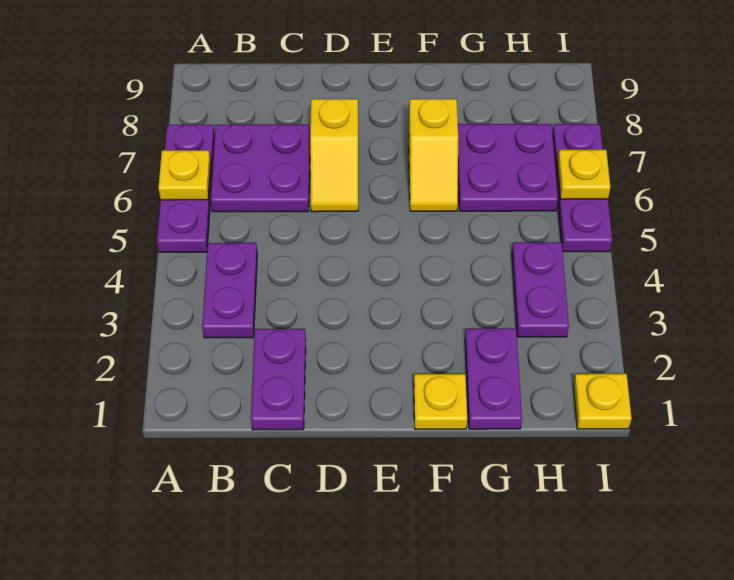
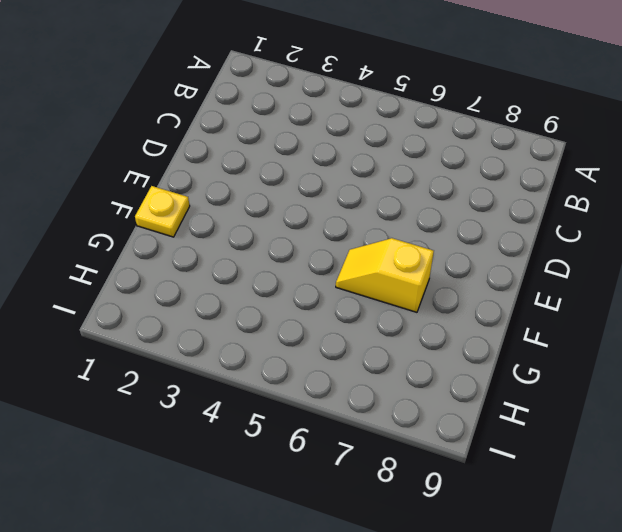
none -> purple 1x3 plate [157,125,215,252]
none -> purple 1x2 plate [202,243,257,338]
none -> purple 2x2 plate [211,124,310,212]

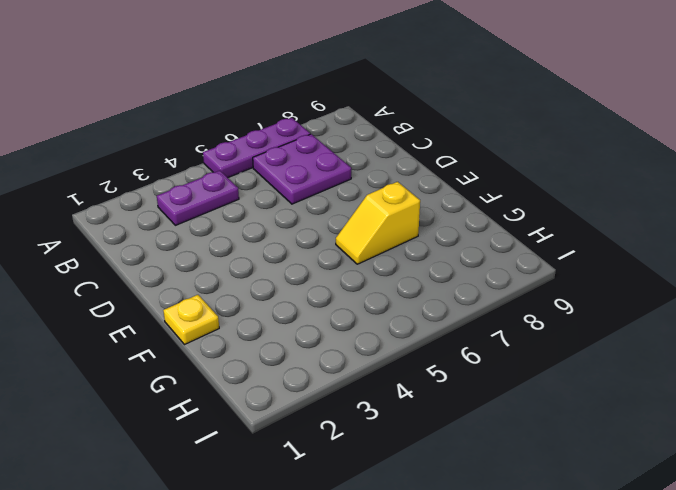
none -> purple 1x2 plate [251,329,306,430]
none -> yellow 1x2 slope [310,99,358,212]
none -> purple 1x2 plate [465,328,522,429]

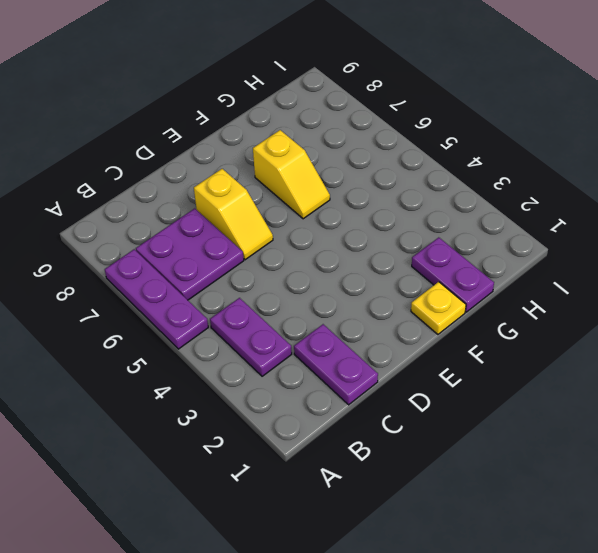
none -> purple 2x2 plate [458,124,558,211]
none -> purple 1x2 plate [512,242,569,337]
none -> yellow 1x1 plate [573,374,632,429]

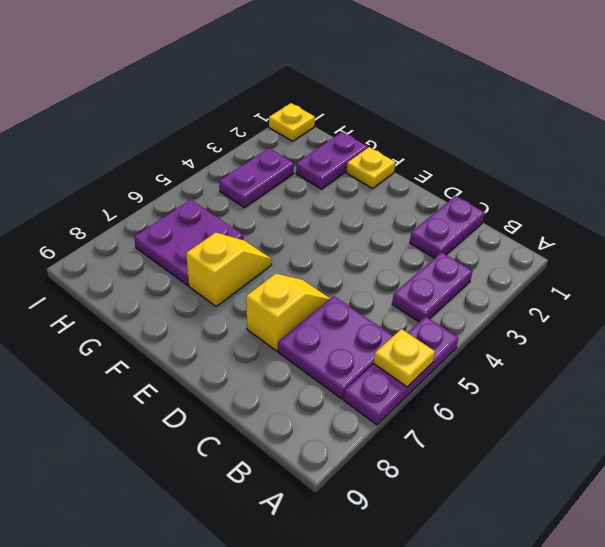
none -> purple 1x3 plate [552,124,612,252]
none -> yellow 1x1 plate [557,150,610,199]

